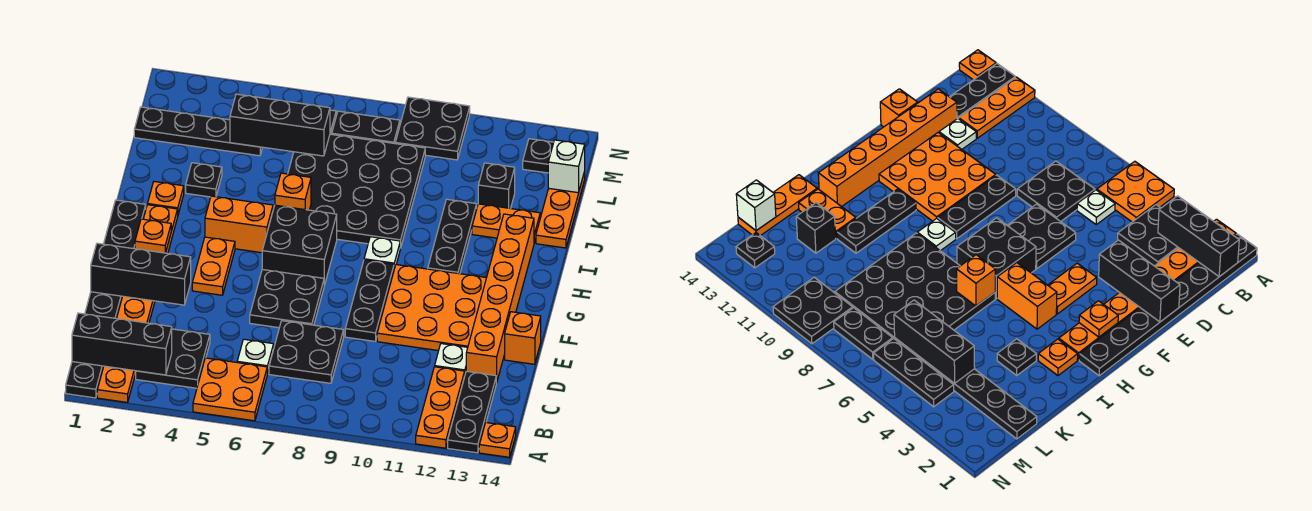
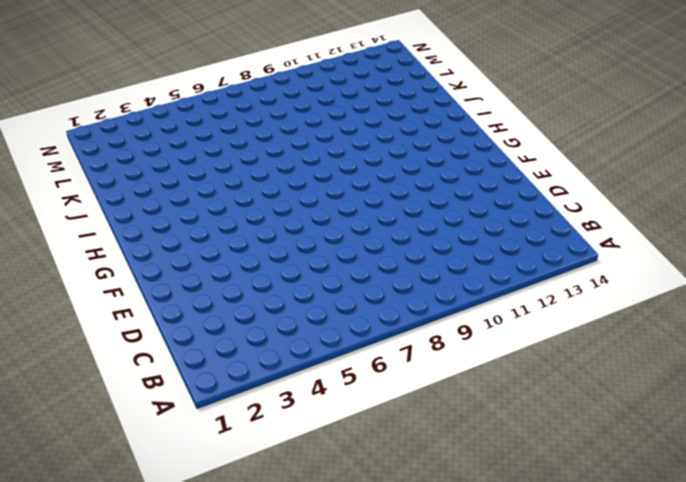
none -> black 1x8 plate [66,200,146,398]
none -> orange 1x8 plate [97,205,178,403]
none -> orange 2x2 plate [193,358,267,421]
none -> orange 1x3 plate [416,367,465,448]

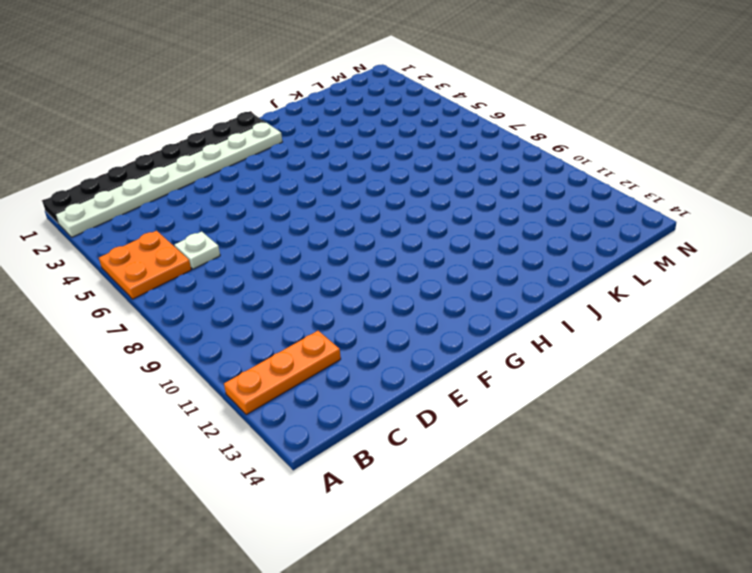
white 1x8 plate [56,122,282,237] -> orange 1x8 plate [97,205,178,403]
none -> black 1x3 plate [448,371,496,453]
none -> orange 1x1 plate [479,423,516,457]
none -> black 2x2 plate [136,329,210,388]
none -> black 2x2 plate [269,321,344,383]

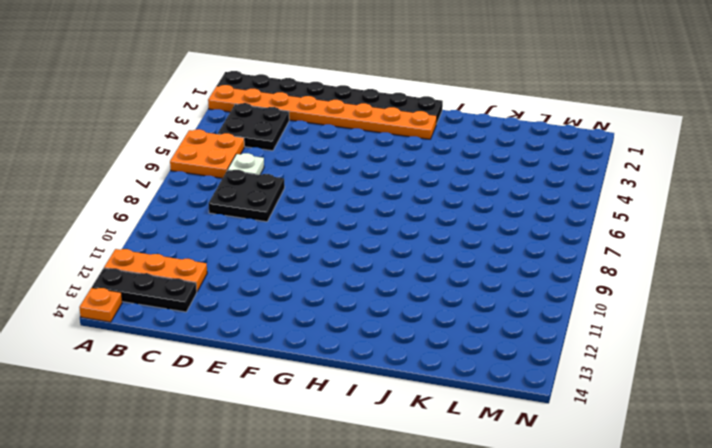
none -> white 1x1 plate [435,344,468,374]
none -> orange 1x6 brick [466,214,534,383]
none -> black 2x2 plate [250,270,324,328]
none -> black 1x3 plate [345,260,394,341]

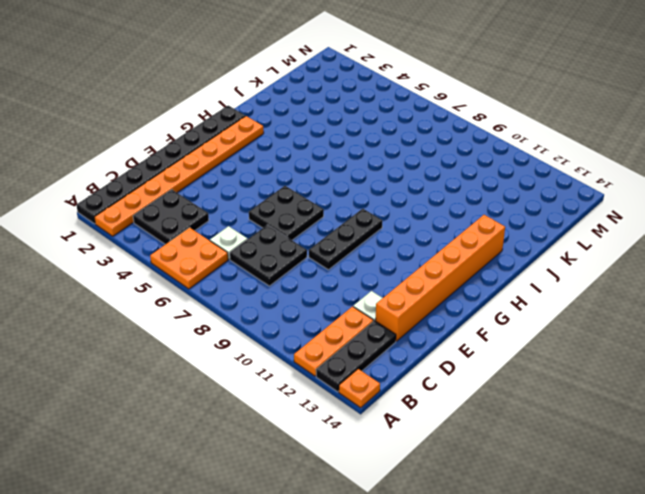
none -> orange 3x3 plate [377,265,486,351]
none -> orange 1x1 brick [505,312,541,364]
none -> orange 1x2 plate [192,237,235,295]
none -> black 2x2 brick [262,205,337,286]

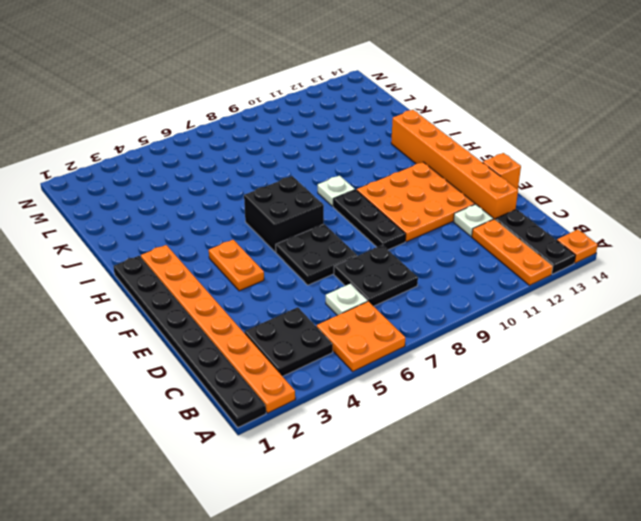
none -> orange 1x2 brick [205,196,273,253]
none -> black 1x3 plate [428,199,477,274]
none -> orange 1x1 plate [148,182,184,214]
none -> black 4x4 plate [288,134,425,248]

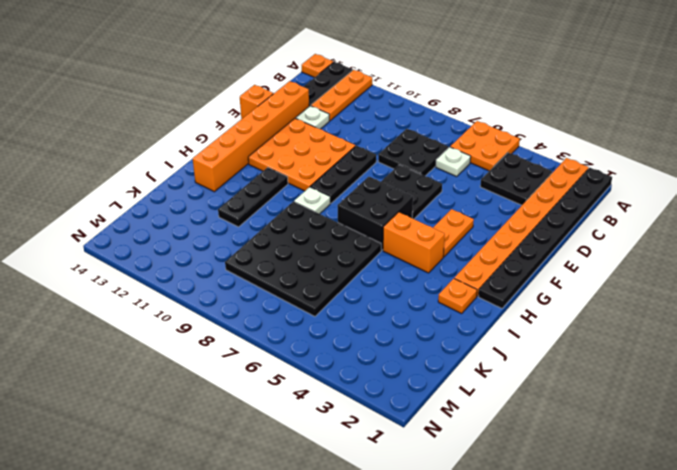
none -> black 1x1 plate [186,163,222,197]
none -> orange 1x2 plate [472,204,540,242]
none -> orange 1x3 plate [536,172,585,248]
none -> black 1x1 brick [478,163,515,208]

